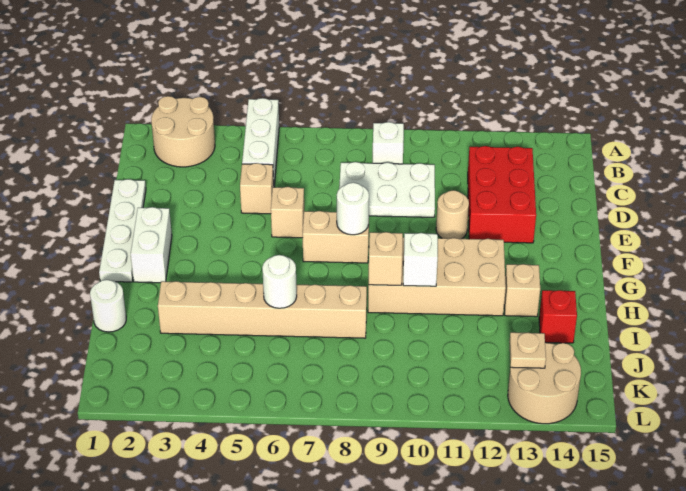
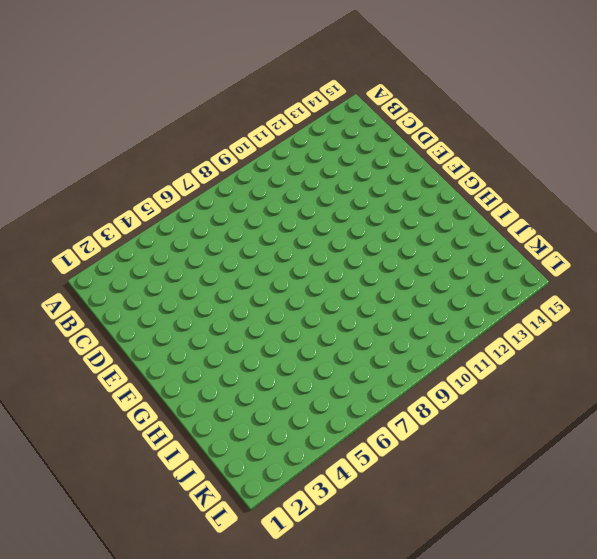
none -> tan 2x2 round brick [151,96,215,167]
none -> white 1x3 brick [242,98,279,185]
none -> white 1x1 brick [373,122,404,164]

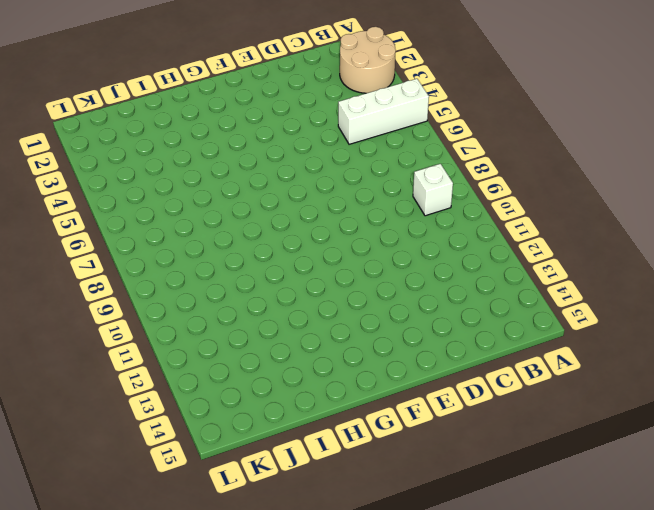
none -> white 2x3 plate [339,162,435,217]
none -> red 2x3 brick [468,146,536,243]
none -> white 1x4 plate [99,179,146,282]

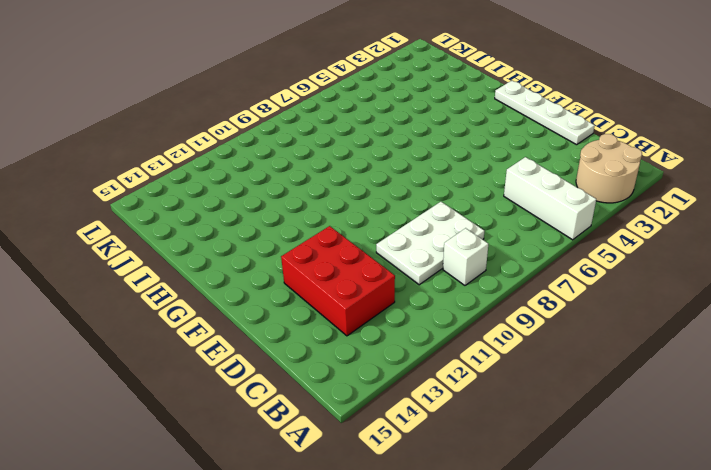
none -> tan 1x1 brick [240,163,274,214]
none -> tan 1x1 brick [271,187,304,238]
none -> tan 1x1 round brick [436,190,469,239]

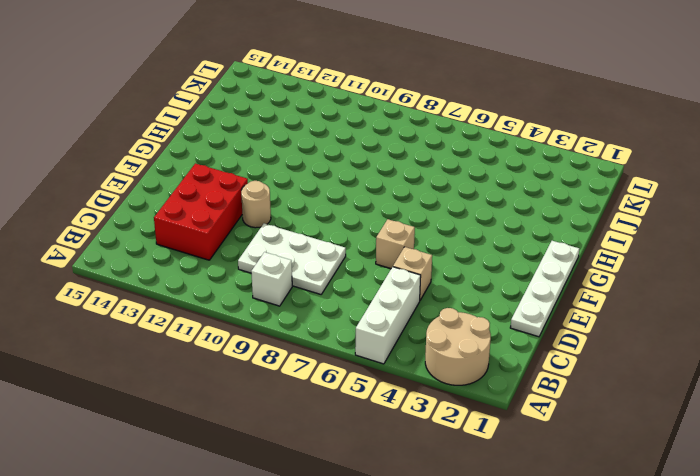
none -> white 1x2 brick [131,207,172,283]
none -> tan 1x2 brick [303,211,369,263]
none -> tan 2x4 brick [368,237,506,316]

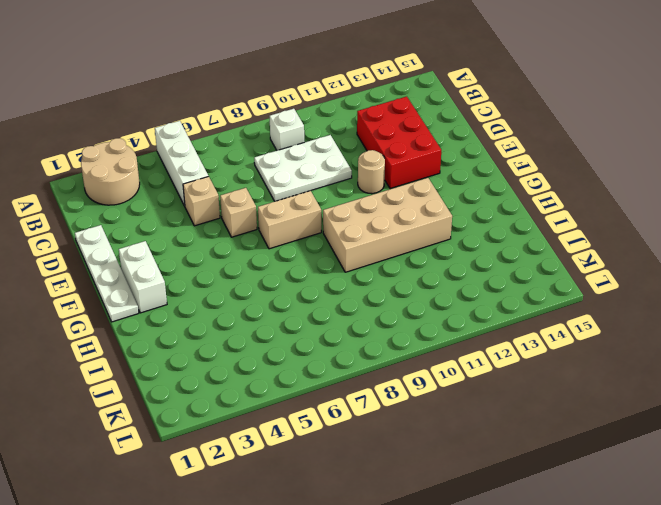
none -> tan 1x1 brick [504,264,540,317]
none -> white 1x1 round brick [90,280,126,332]
none -> tan 1x6 brick [158,281,367,338]

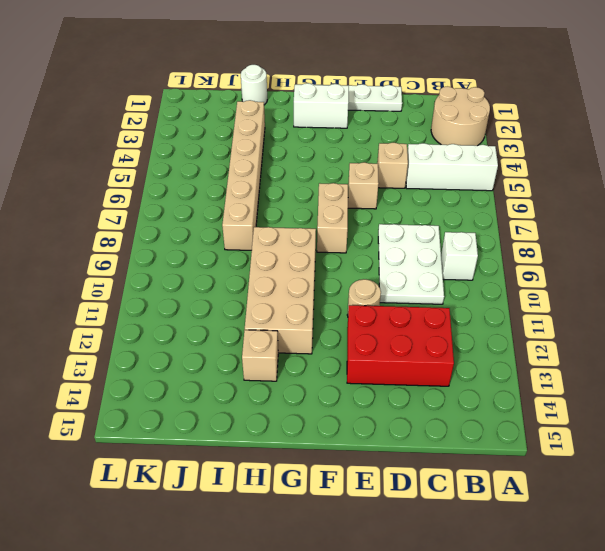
none -> red 1x1 brick [539,290,577,343]
none -> tan 2x2 round brick [508,343,581,424]
none -> white 1x1 round brick [337,183,369,235]

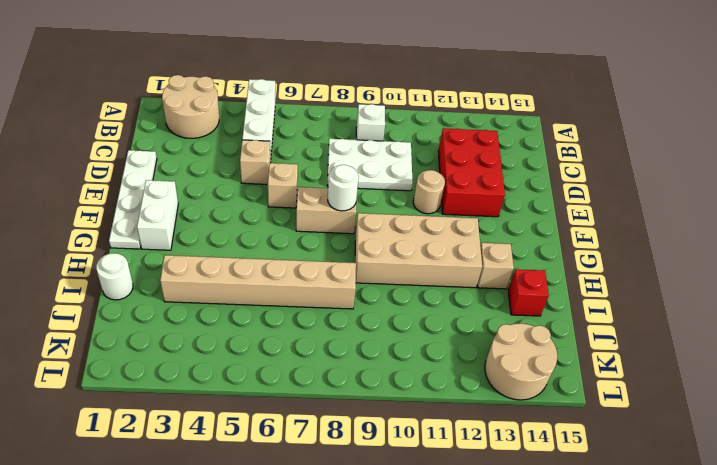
none -> tan 1x1 brick [369,232,403,285]
none -> white 1x1 brick [403,233,438,286]
none -> white 1x1 round brick [262,255,297,308]

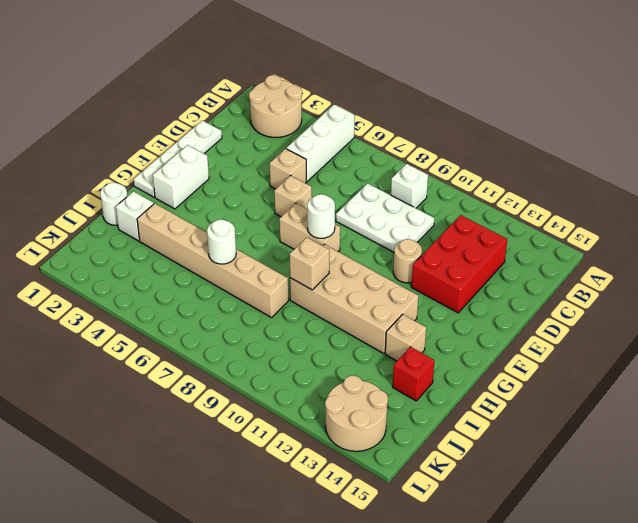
white 1x1 brick [116,191,154,241] -> white 1x1 brick moved to [403,233,438,286]
none -> tan 1x1 plate [509,332,546,368]

